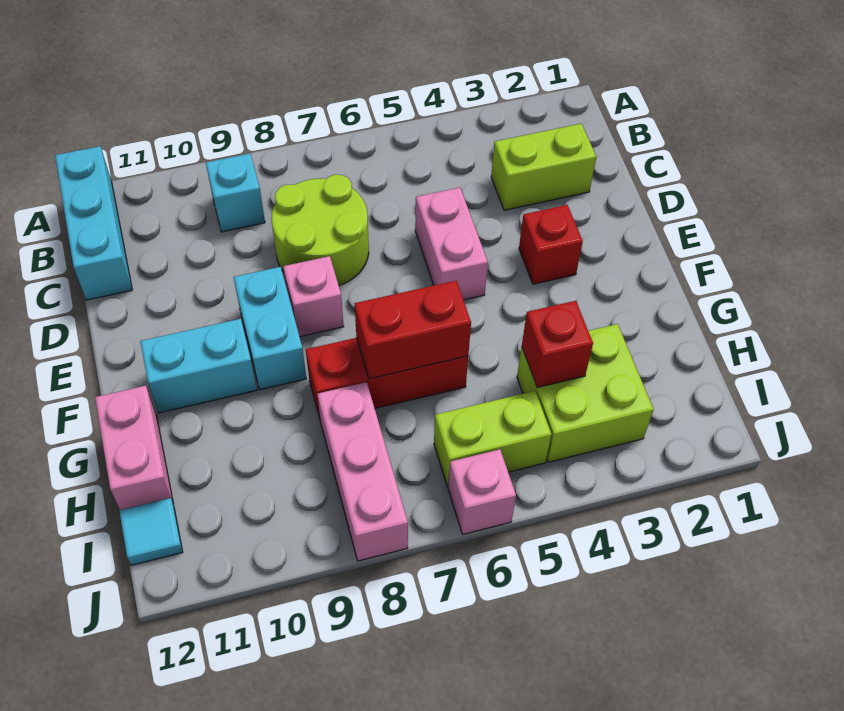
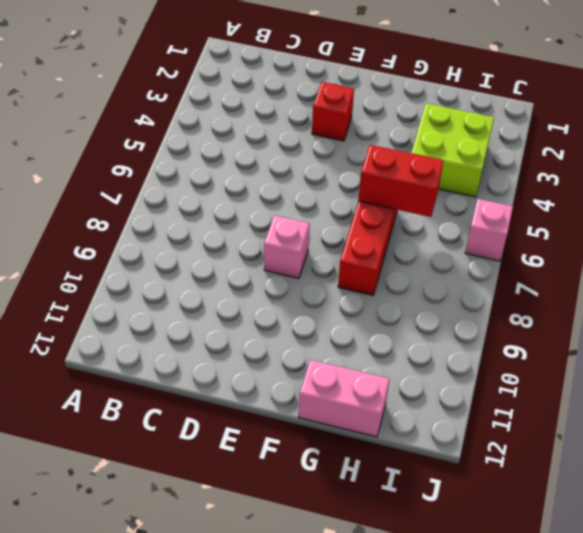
red 1x2 brick [358,145,443,217] -> red 1x2 brick turned to [354,281,471,379]
none -> cyan 1x3 brick [55,146,132,300]
none -> cyan 1x1 brick [206,154,265,232]
none -> lime 1x2 brick [491,123,596,210]

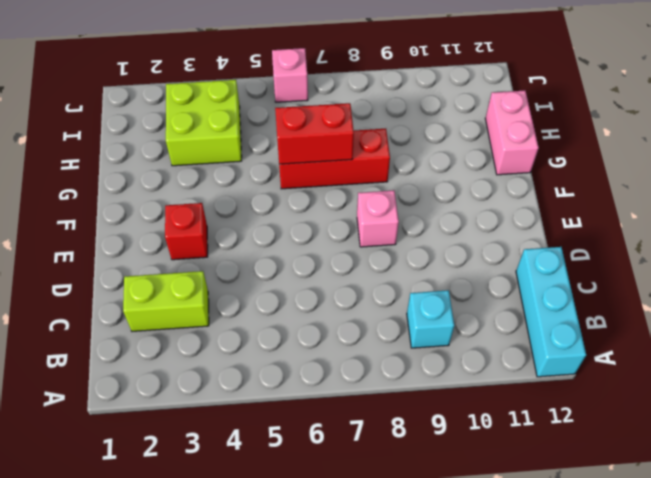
none -> lime 2x2 round brick [271,175,369,286]
none -> pink 1x2 brick [415,188,488,300]
none -> cyan 1x2 brick [234,267,306,390]

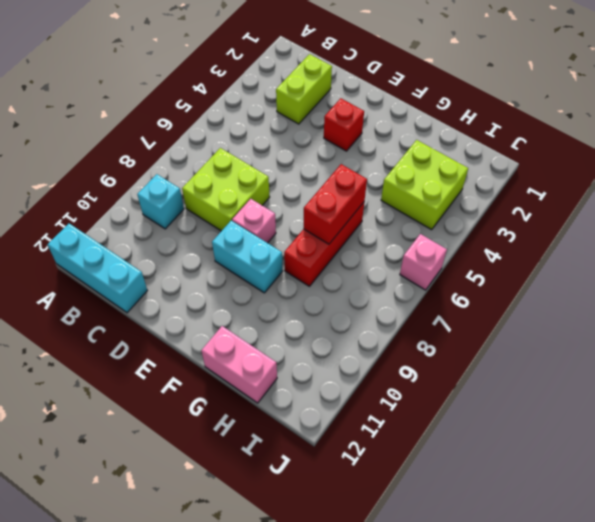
lime 2x2 brick [182,148,270,231] -> lime 2x2 round brick [271,175,369,286]
none -> pink 1x2 brick [415,188,488,300]
none -> cyan 1x2 brick [140,319,257,413]
none -> pink 1x3 brick [317,382,408,561]

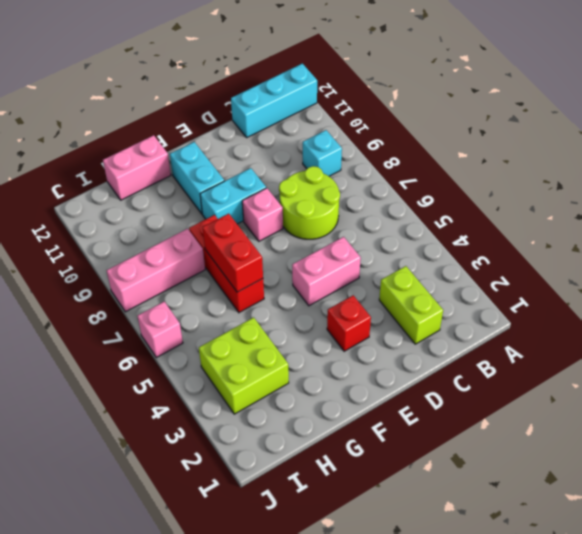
none -> lime 1x2 brick [434,391,551,487]
none -> cyan 1x1 tile [119,498,183,565]
none -> red 1x1 brick [522,301,593,387]

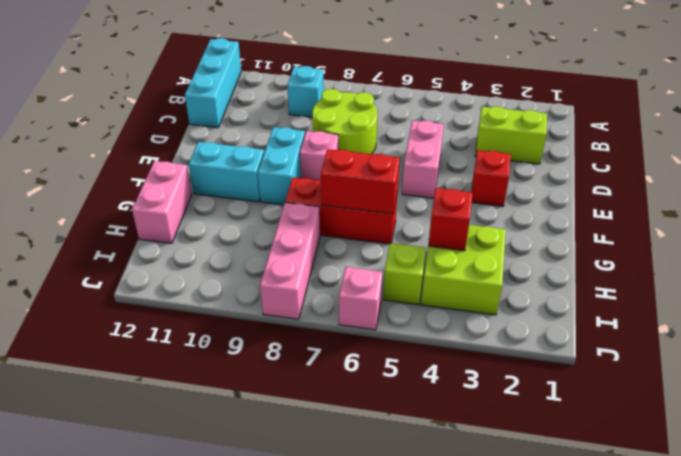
lime 1x1 brick [383,243,426,305] -> lime 1x2 brick [434,391,551,487]
none -> cyan 1x1 tile [119,498,183,565]

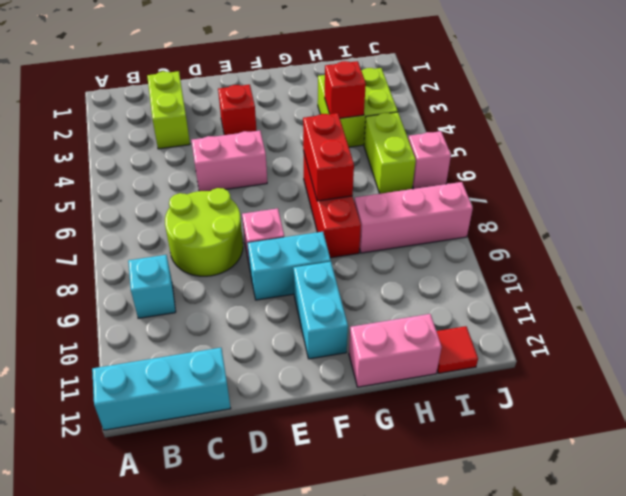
red 1x1 tile [437,326,478,373] -> cyan 1x1 tile [119,498,183,565]

